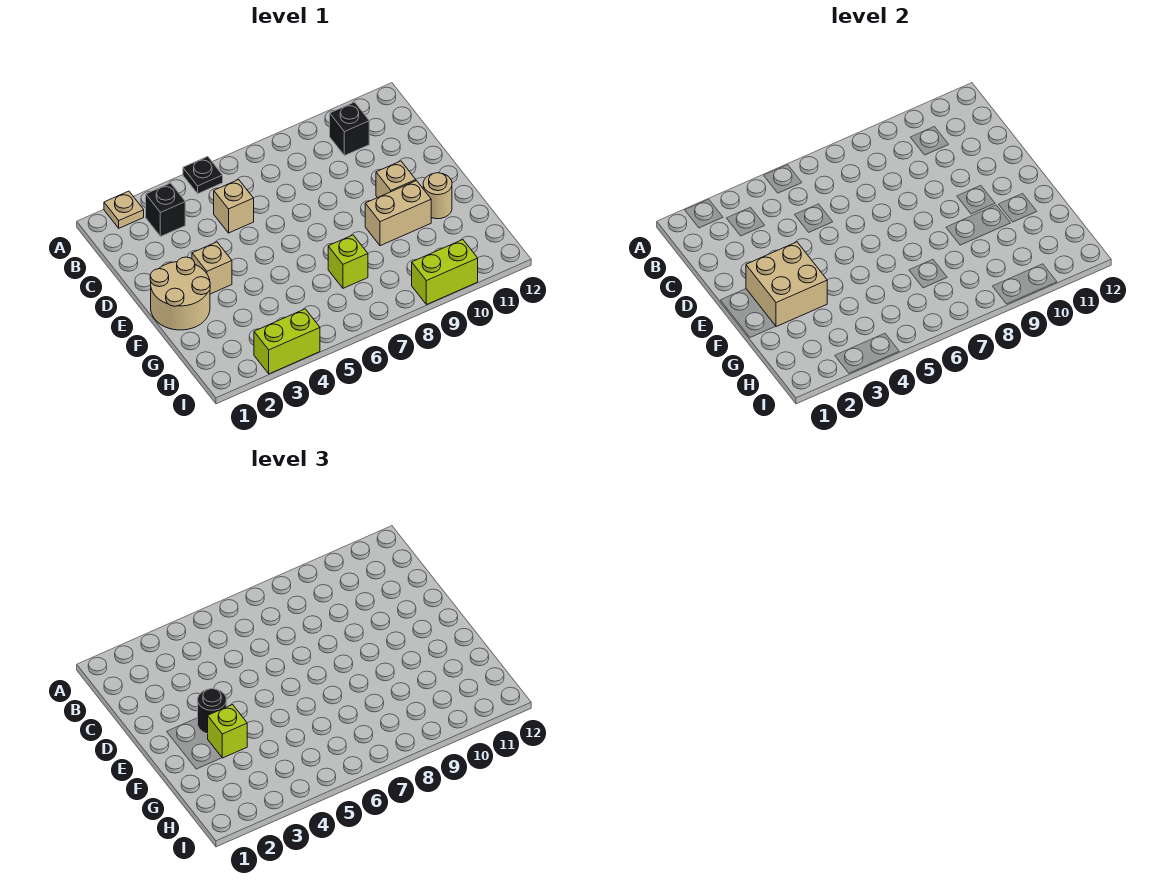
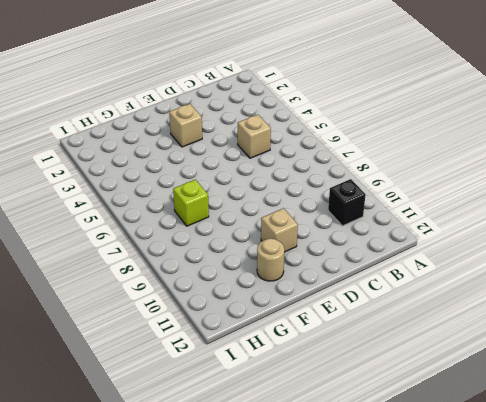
none -> tan 1x1 plate [104,191,144,228]
none -> black 1x1 plate [183,157,223,194]
none -> black 1x1 brick [146,183,185,237]

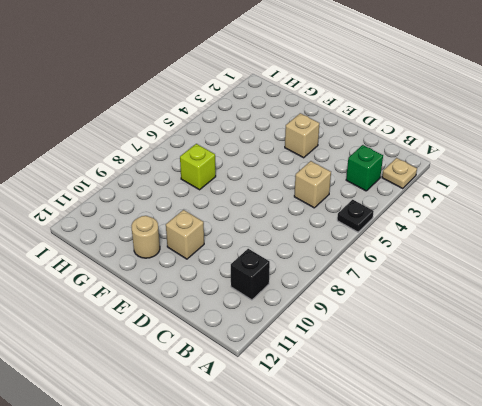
green 1x1 brick [346,145,383,191] -> black 1x1 brick [146,183,185,237]
none -> tan 2x2 round brick [150,257,210,330]
none -> tan 1x2 brick [365,181,431,246]
none -> lime 1x2 brick [254,309,320,374]

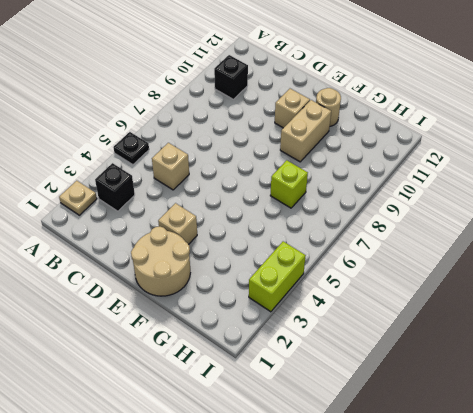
none -> lime 1x2 brick [412,240,478,305]
none -> tan 2x2 brick [746,242,827,327]
none -> black 1x1 round brick [198,689,226,734]

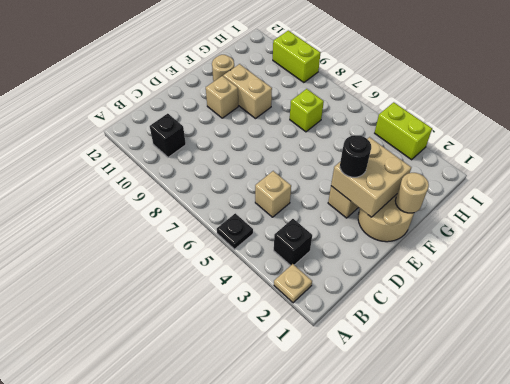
tan 1x1 round brick [395,173,429,213] -> none
none -> lime 1x1 brick [208,705,247,758]

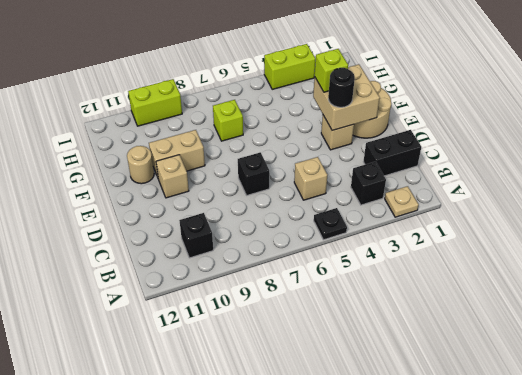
black 1x2 brick [363,130,421,176] -> none
black 1x1 brick [238,152,269,195] -> none

